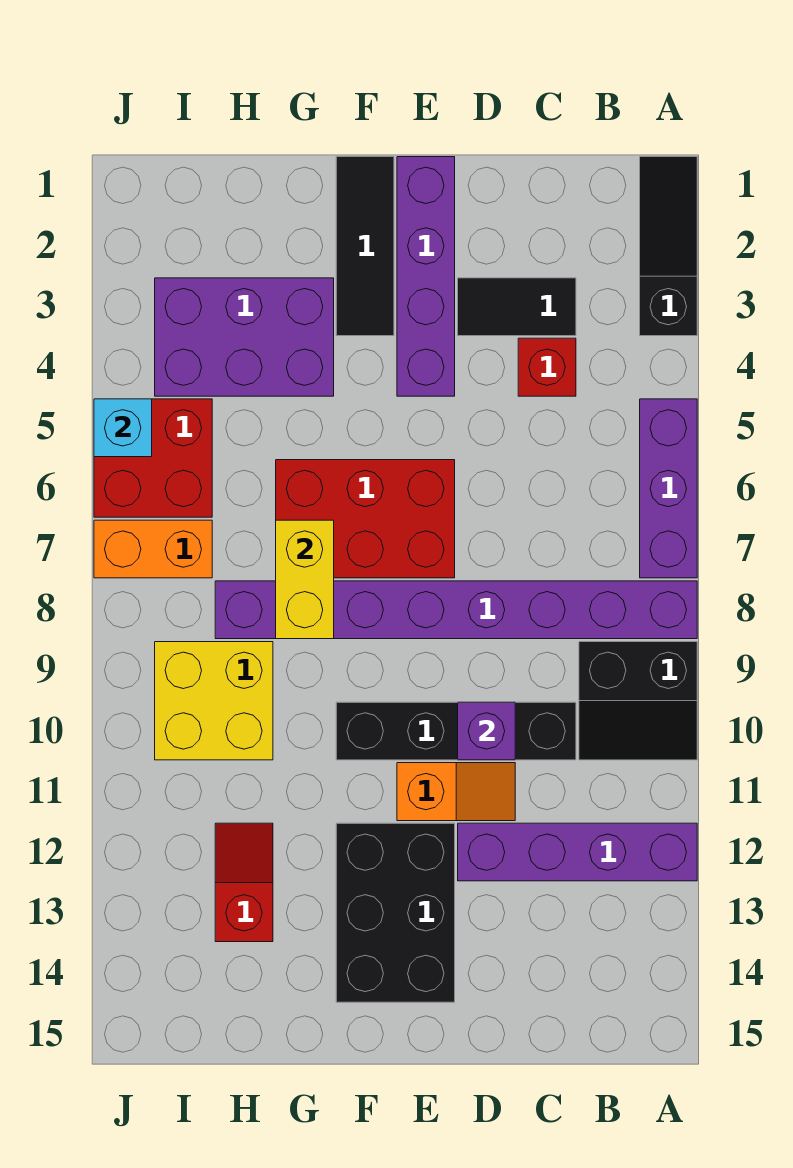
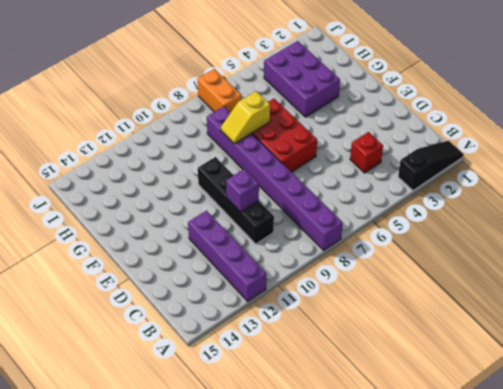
yellow 1x2 slope [221,91,270,144] -> yellow 1x2 brick [276,520,334,639]
none -> purple 1x3 brick [640,399,697,578]
none -> black 2x2 slope [579,642,697,760]
none -> black 1x2 tile [458,278,576,336]

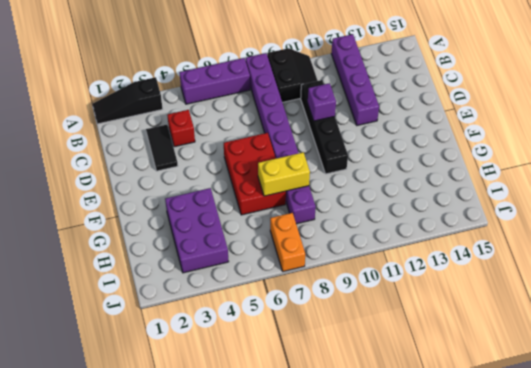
none -> orange 1x2 slope [397,763,515,821]
none -> purple 1x4 brick [397,157,455,396]
none -> black 2x3 brick [336,823,455,1002]

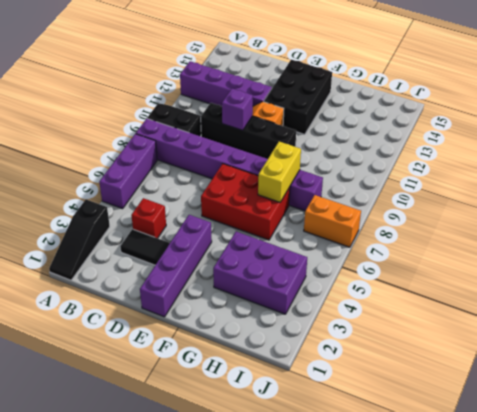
none -> black 1x3 tile [336,157,394,336]
none -> yellow 2x2 brick [155,642,273,760]
none -> red 1x2 slope [215,823,273,942]

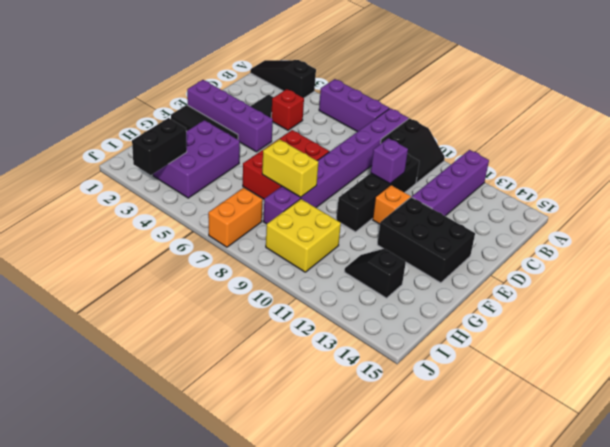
black 1x2 slope [345,249,406,298] -> red 1x2 slope [215,823,273,942]
black 1x2 brick [132,118,187,175] -> none
none -> red 2x2 brick [94,399,212,517]
none -> cyan 1x1 brick [94,399,152,457]

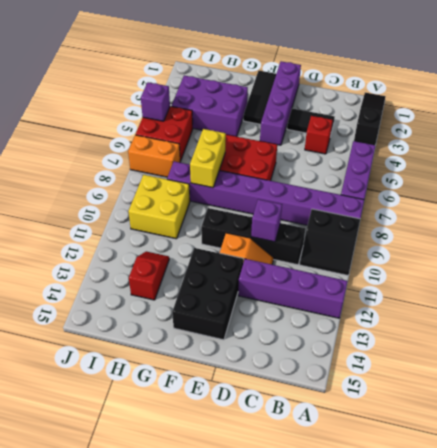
purple 1x1 brick [141,82,170,121] -> cyan 1x1 brick [94,399,152,457]

